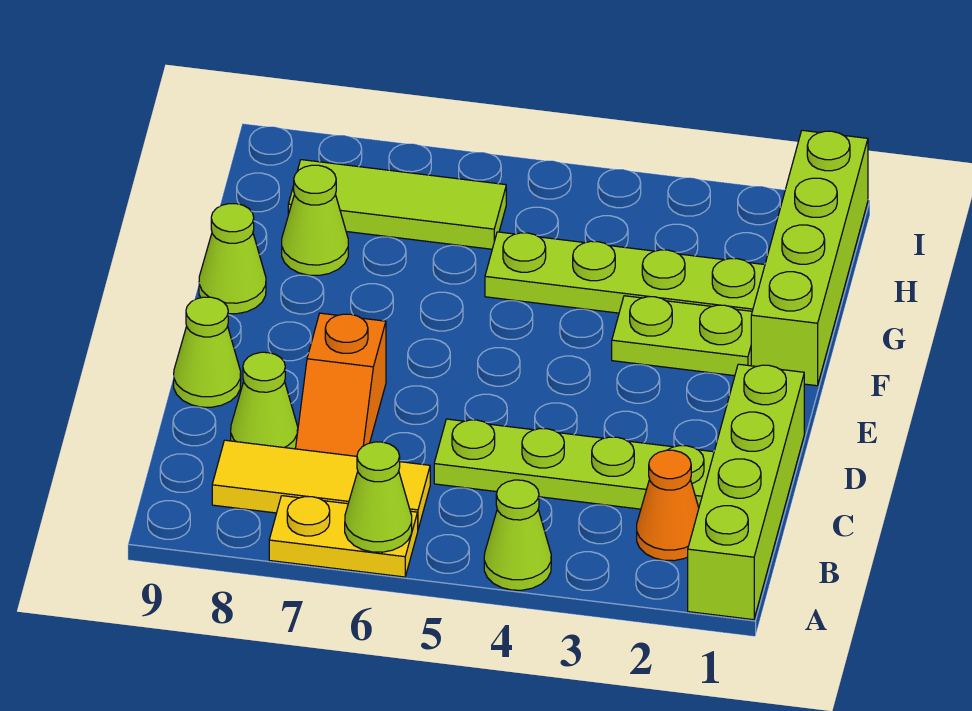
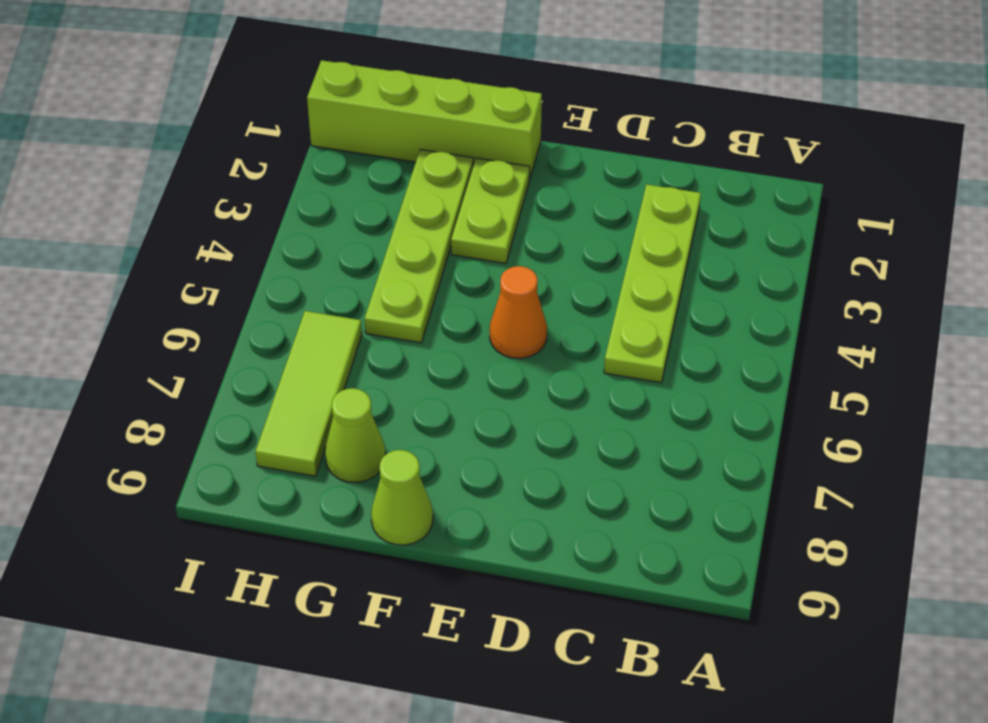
orange 1x1 cone [490,266,547,358] -> orange 1x1 cone moved to [637,450,699,561]
none -> lime 1x4 brick [688,364,804,620]
none -> lime 1x1 cone [484,480,551,590]
none -> yellow 1x2 plate [269,496,418,577]

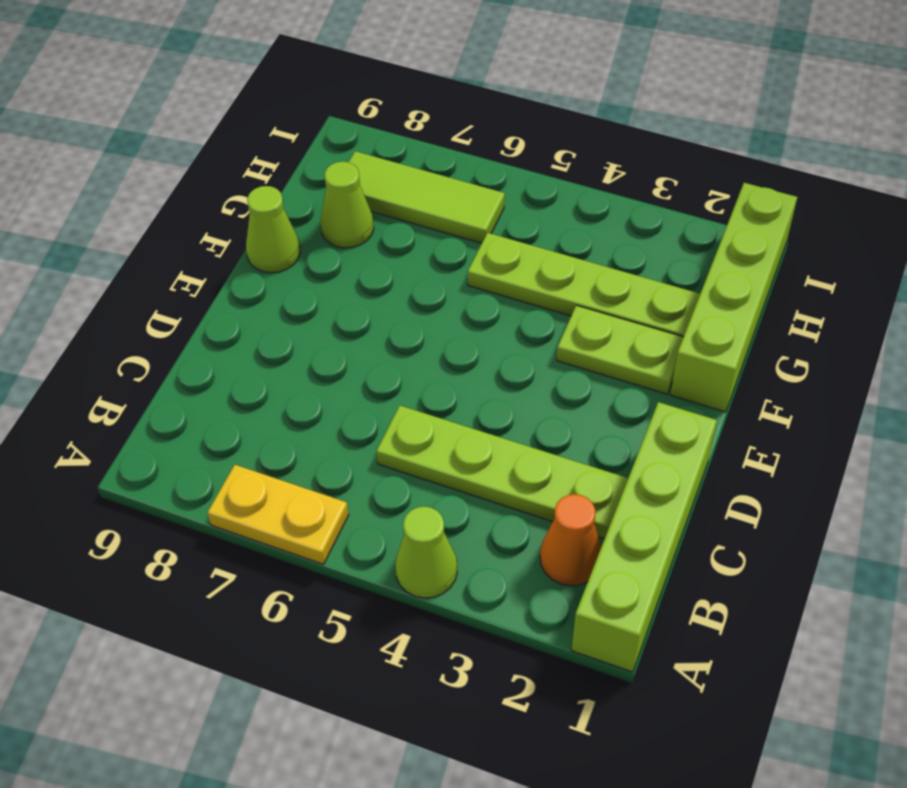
none -> yellow 1x3 tile [212,440,430,529]
none -> orange 1x2 slope [296,313,386,456]
none -> lime 1x1 cone [231,352,298,449]

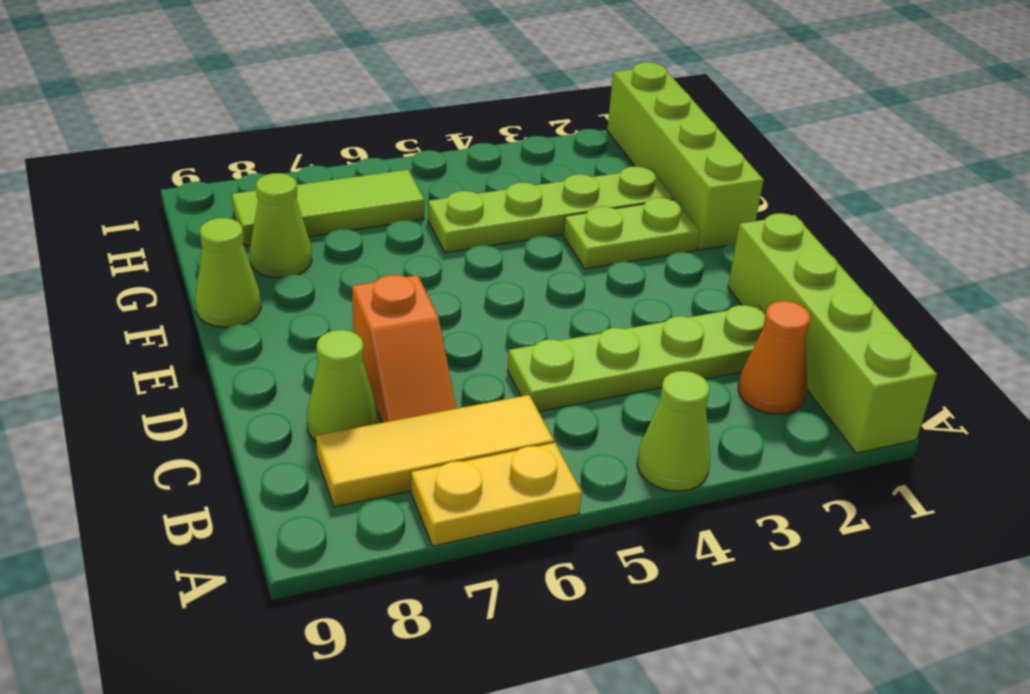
none -> lime 1x1 cone [174,297,241,407]
none -> lime 1x1 cone [345,442,412,552]

